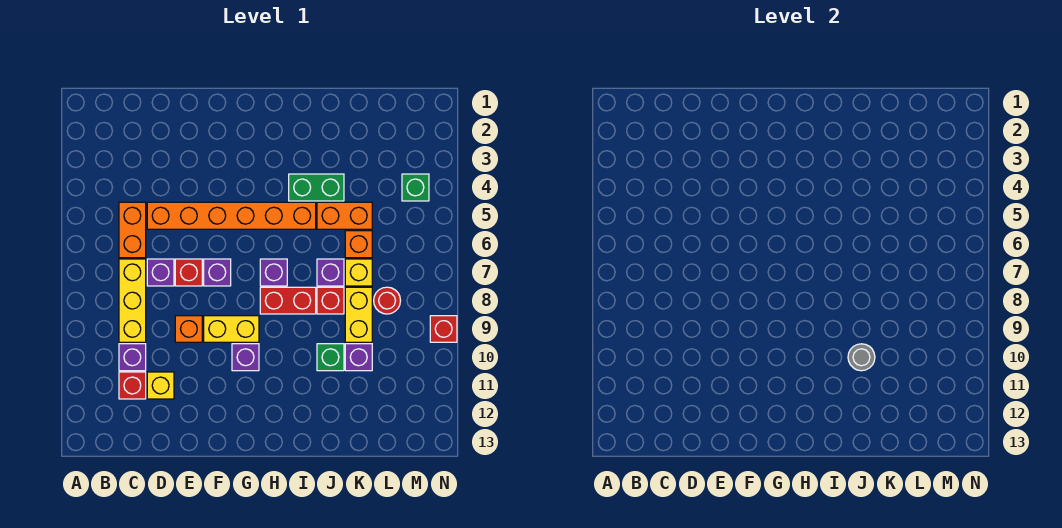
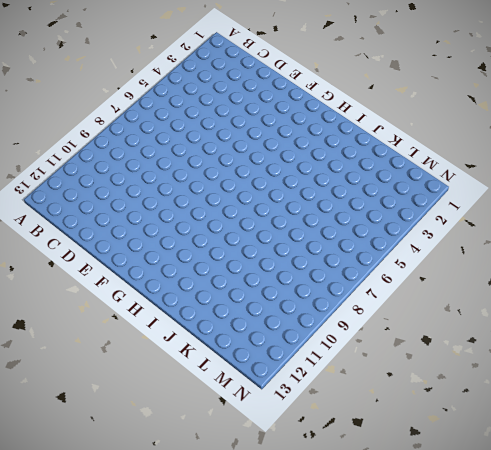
none -> orange 1x2 brick [119,202,146,258]
none -> yellow 1x3 brick [119,259,146,342]
none -> purple 1x1 brick [119,344,146,371]

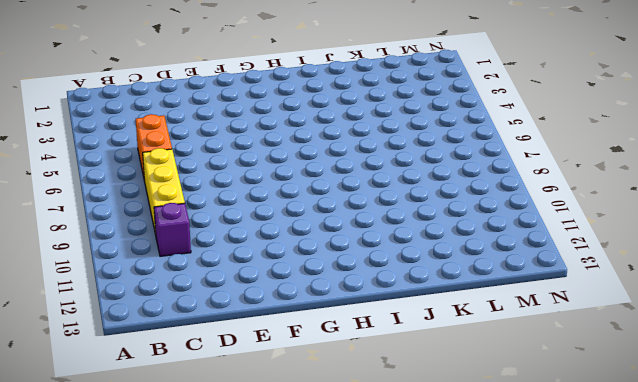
none -> red 1x1 brick [119,372,146,399]
none -> orange 1x6 brick [147,202,316,229]
none -> purple 1x1 brick [147,259,174,286]

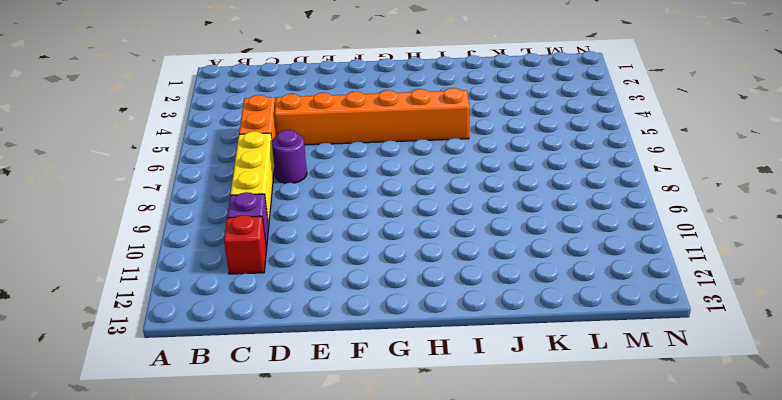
purple 1x1 round brick [272,130,307,183] -> purple 1x1 brick [147,259,174,286]
none -> yellow 1x1 brick [147,372,174,399]
none -> red 1x1 brick [175,259,202,286]
none -> orange 1x1 brick [175,316,202,342]

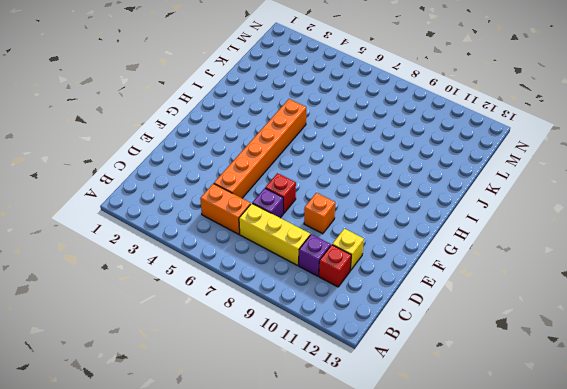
none -> purple 1x1 brick [204,259,231,286]
none -> yellow 1x2 brick [204,316,259,342]
none -> purple 1x1 brick [232,344,259,371]

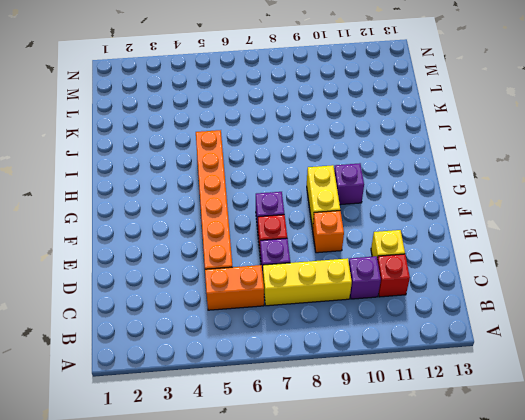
none -> purple 1x1 brick [260,259,287,286]
none -> red 1x2 brick [260,287,316,314]
none -> green 1x2 brick [289,174,344,201]

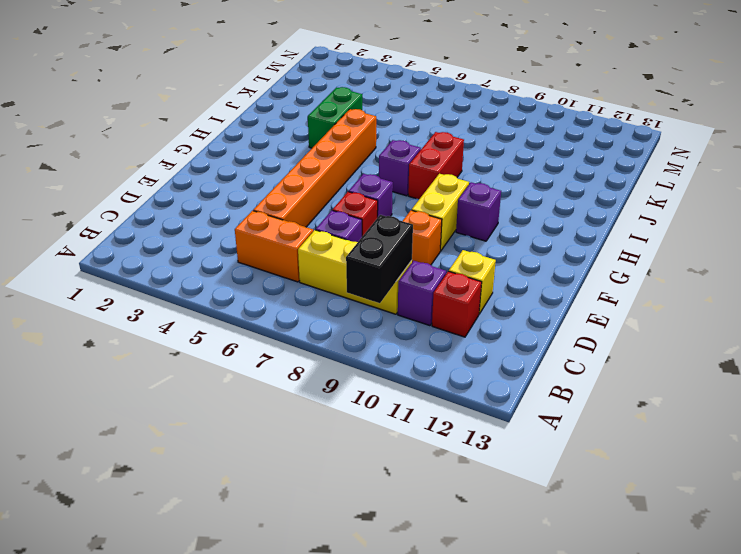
black 1x2 brick [346,215,413,303] -> none
none -> orange 1x2 brick [317,202,372,229]
none -> purple 1x1 brick [317,259,344,286]
none -> red 1x1 brick [317,287,344,314]

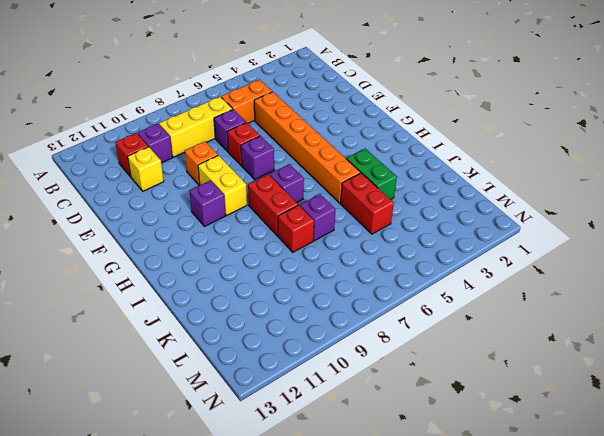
red 1x2 brick [340,173,394,234] -> orange 1x2 brick [317,202,372,229]
none -> green 1x1 brick [317,344,344,371]
none -> orange 1x1 brick [345,231,372,258]
none -> yellow 1x1 brick [345,259,372,286]

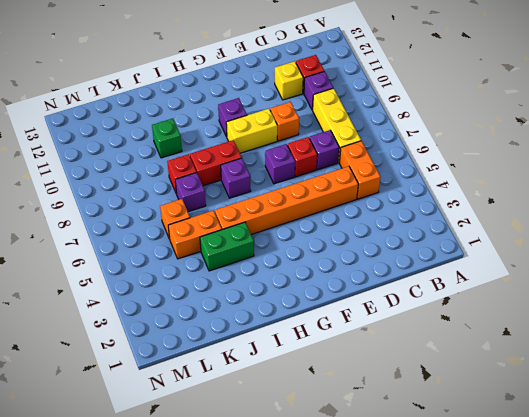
none -> yellow 1x1 brick [345,259,372,286]
none -> yellow 1x2 brick [345,287,372,342]
none -> purple 1x1 brick [345,344,372,371]

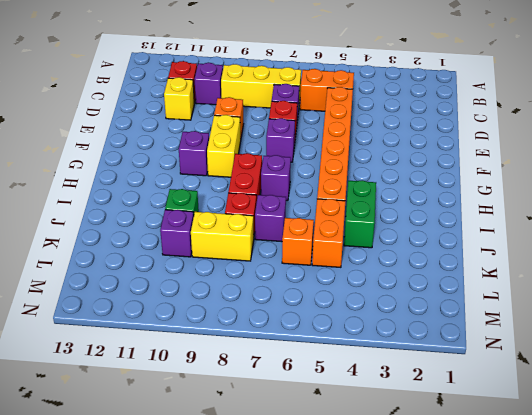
none -> yellow 1x1 brick [345,259,372,286]
none -> red 1x1 round brick [374,287,401,314]
none -> green 1x1 brick [402,174,429,201]

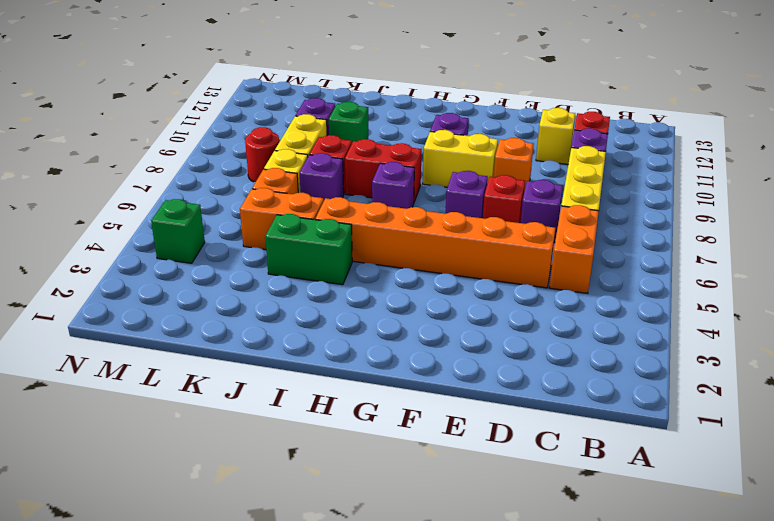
none -> red 1x1 brick [430,316,457,342]
none -> grey 1x1 round brick [848,344,875,371]

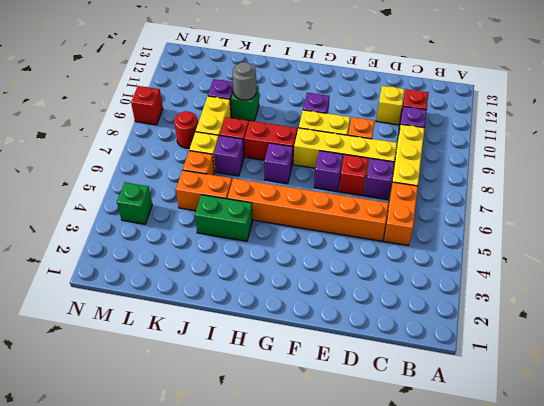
yellow 1x4 brick [294,128,397,176] -> none

